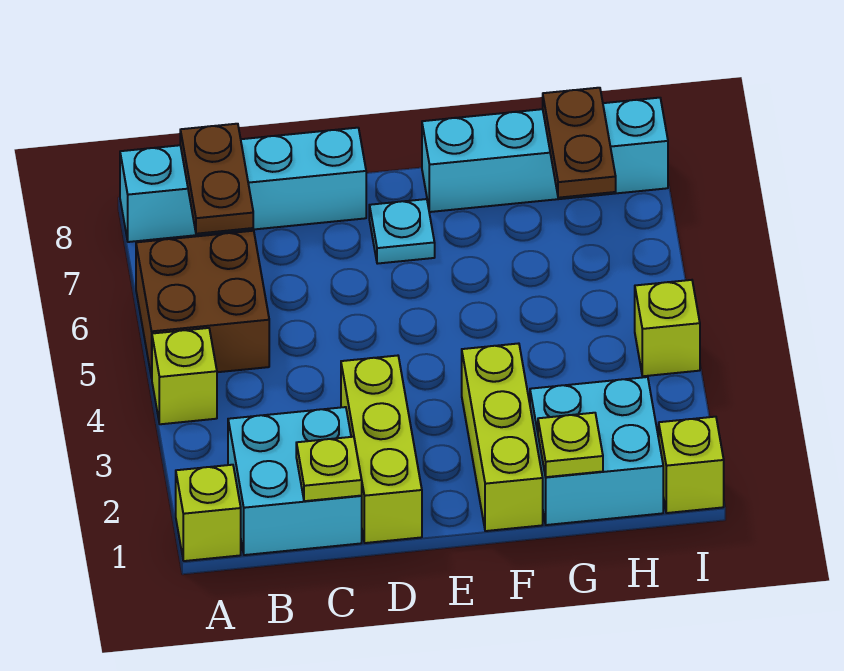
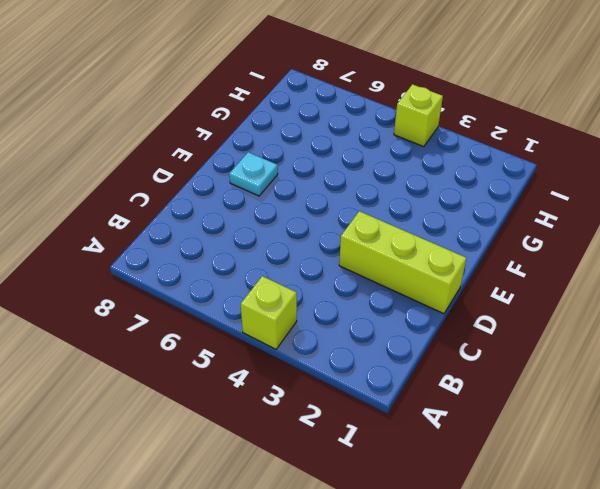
none -> lime 1x1 brick [176,465,241,561]
none -> brown 2x2 brick [136,231,269,378]
none -> cyan 1x4 brick [120,128,366,242]

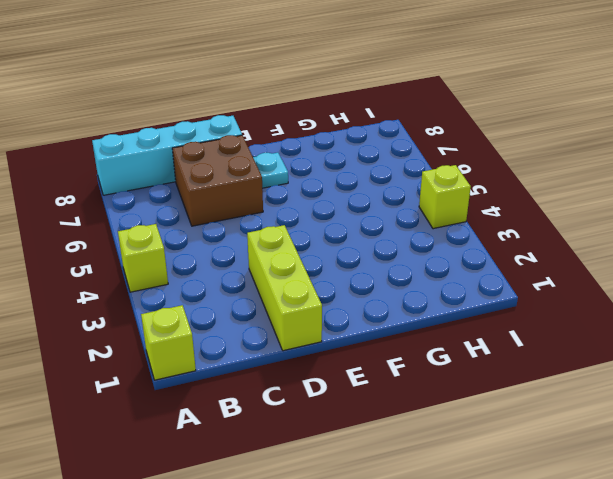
brown 2x2 brick [172,135,263,226] -> brown 2x2 brick moved to [136,231,269,378]
none -> cyan 2x2 brick [228,407,362,555]
none -> lime 1x3 brick [462,343,543,531]
none -> cyan 1x4 brick [422,98,668,212]

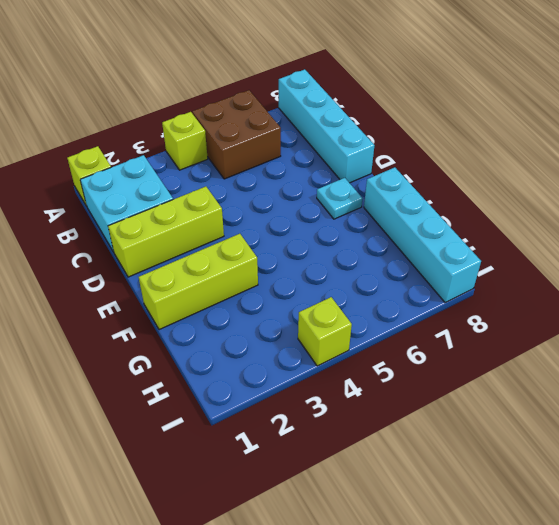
none -> cyan 2x2 brick [530,377,663,525]
none -> lime 1x1 brick [659,417,724,513]
none -> brown 1x2 plate [180,124,253,234]

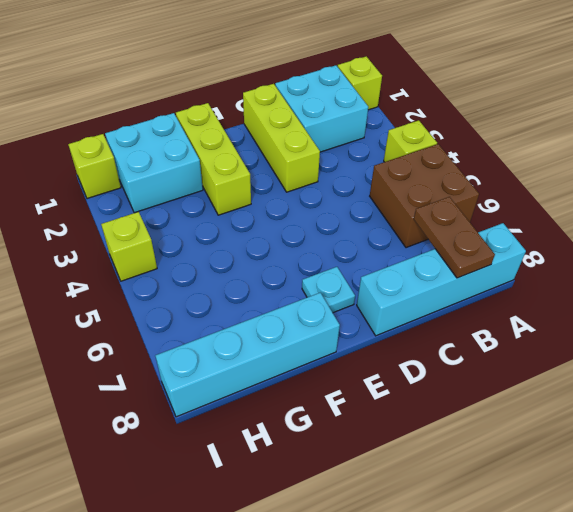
none -> lime 1x1 plate [296,437,362,501]
none -> lime 1x1 plate [538,413,603,477]
none -> brown 1x2 plate [543,88,616,198]

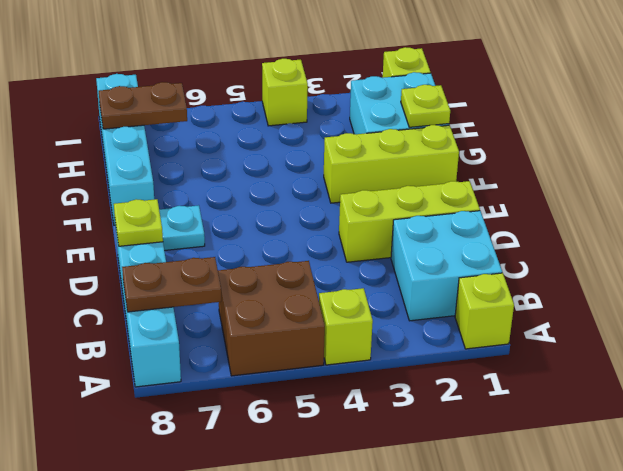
lime 1x1 plate [114,199,163,246] -> lime 1x1 plate moved to [296,437,362,501]

